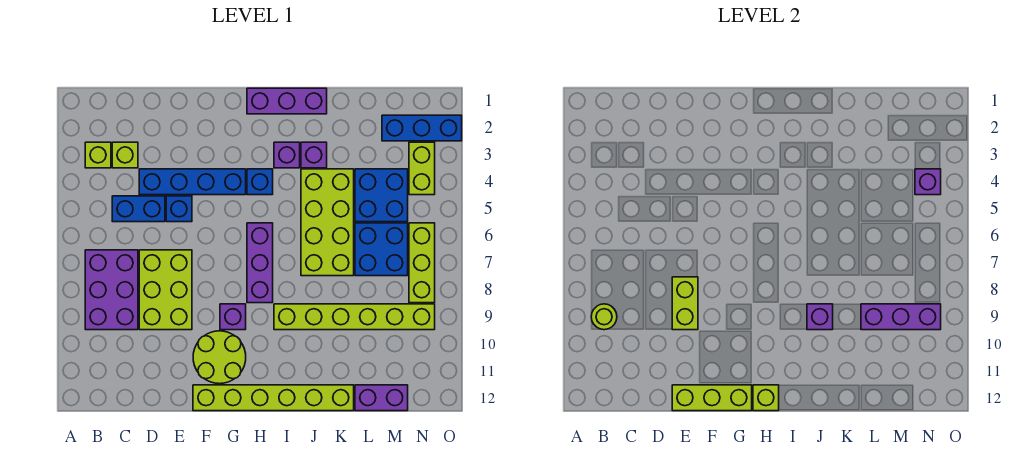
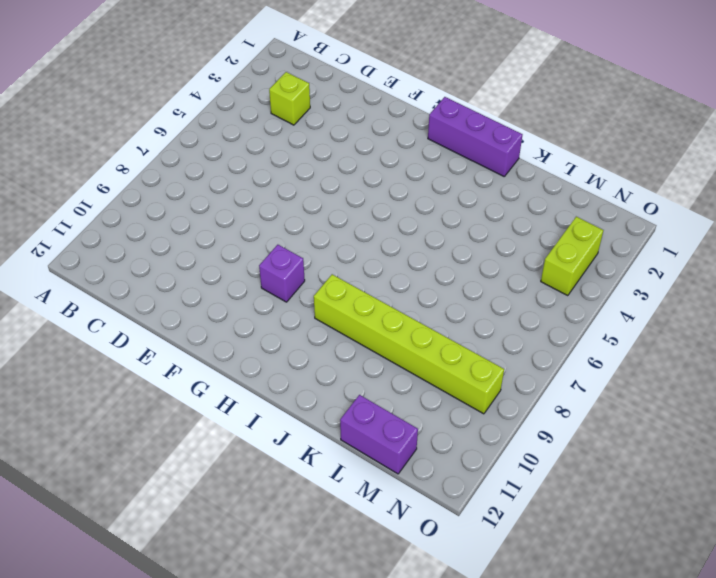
none -> lime 1x1 brick [85,142,111,168]
none -> purple 2x3 brick [85,250,138,330]
none -> blue 1x2 brick [112,196,165,222]
none -> blue 1x4 brick [139,169,246,195]

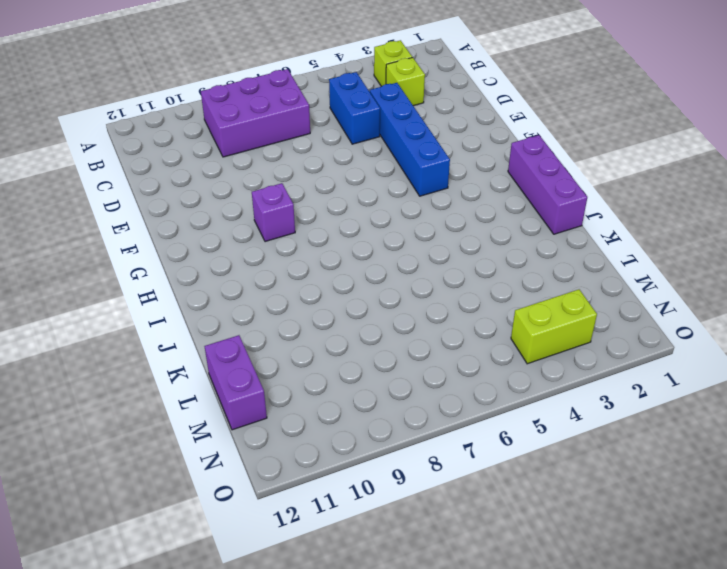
none -> lime 2x3 brick [139,250,192,330]
none -> blue 1x1 brick [166,196,192,222]
none -> lime 2x2 round brick [193,331,246,384]
none -> lime 1x6 brick [193,385,354,411]

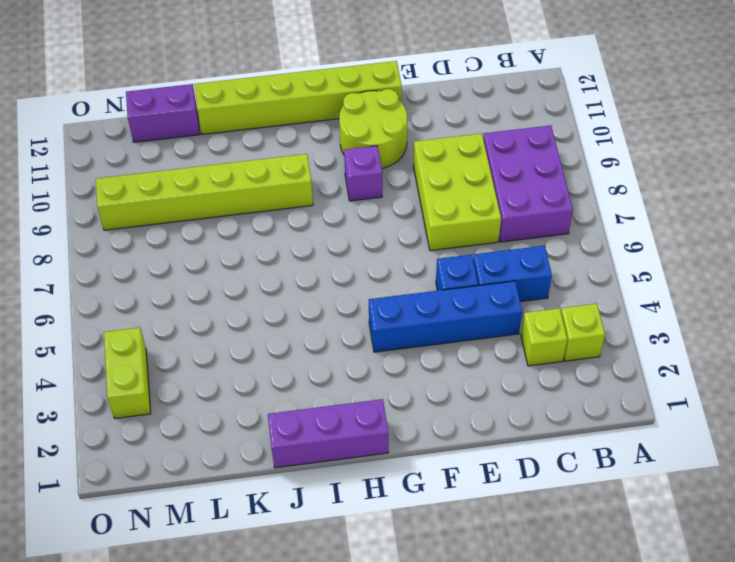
none -> blue 1x1 brick [247,169,273,195]
none -> purple 1x3 brick [247,223,273,303]
none -> purple 1x1 brick [274,142,300,168]
none -> purple 1x1 brick [301,142,327,168]

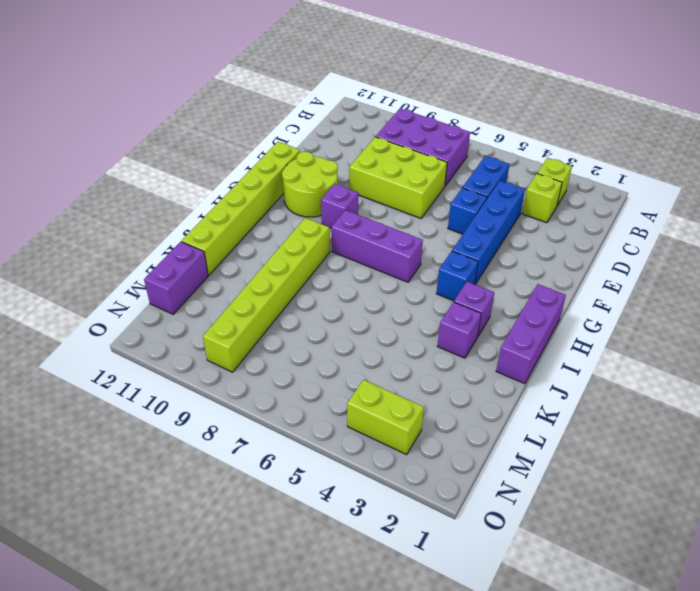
none -> lime 2x4 brick [301,169,354,276]
none -> blue 2x2 brick [355,169,408,222]
none -> blue 2x2 brick [355,223,408,276]
none -> blue 1x3 brick [382,115,462,141]

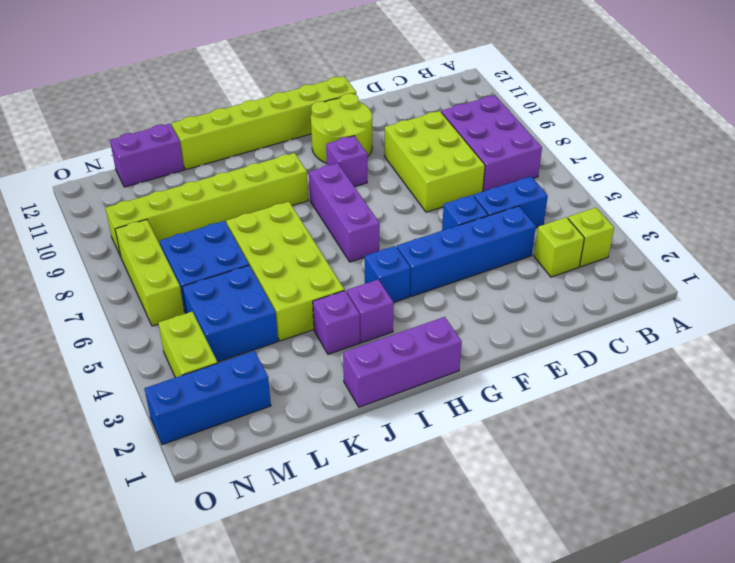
none -> lime 1x1 round brick [591,304,617,330]
none -> lime 1x2 brick [672,277,698,330]
none -> lime 1x3 brick [672,385,752,411]
none -> lime 1x1 brick [753,385,779,411]

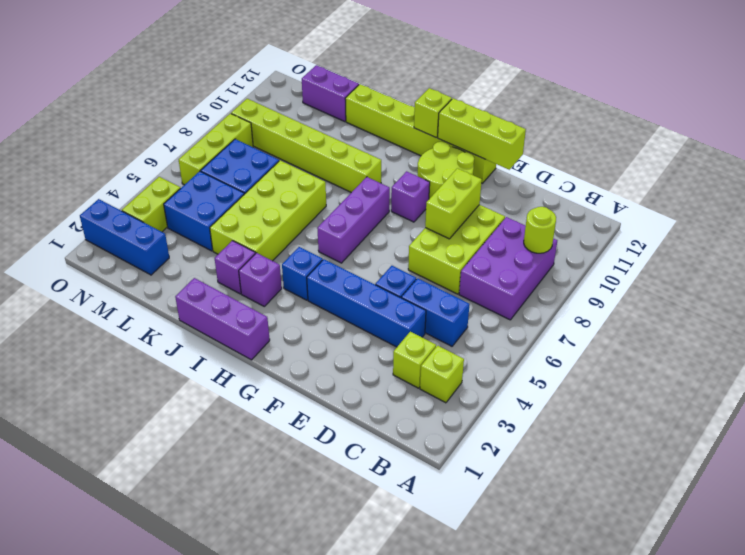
none -> purple 1x1 brick [807,304,833,330]
none -> purple 1x3 brick [861,304,941,330]
none -> purple 1x1 brick [915,169,941,195]

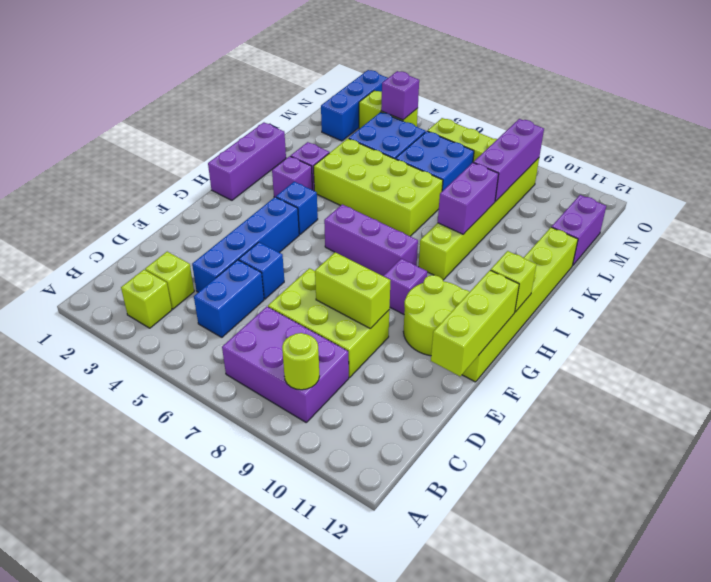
purple 1x2 brick [438,163,499,234] -> purple 1x1 brick [807,304,833,330]

